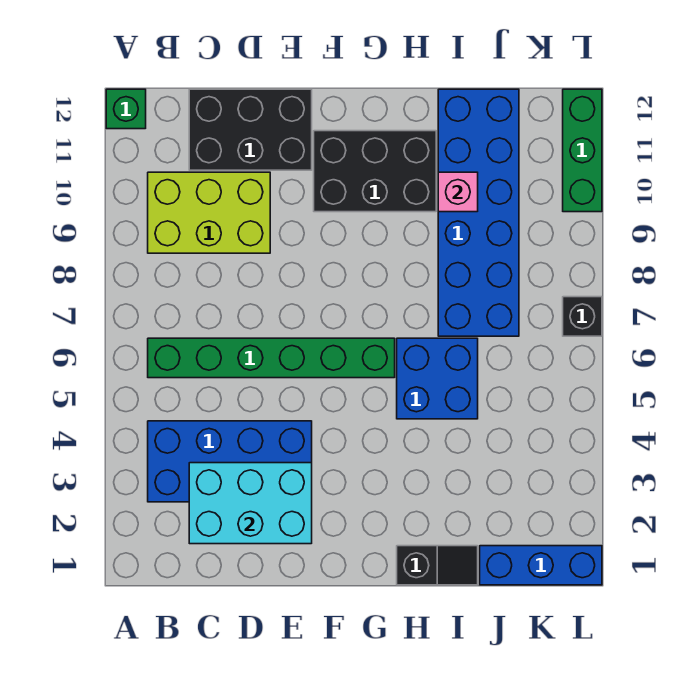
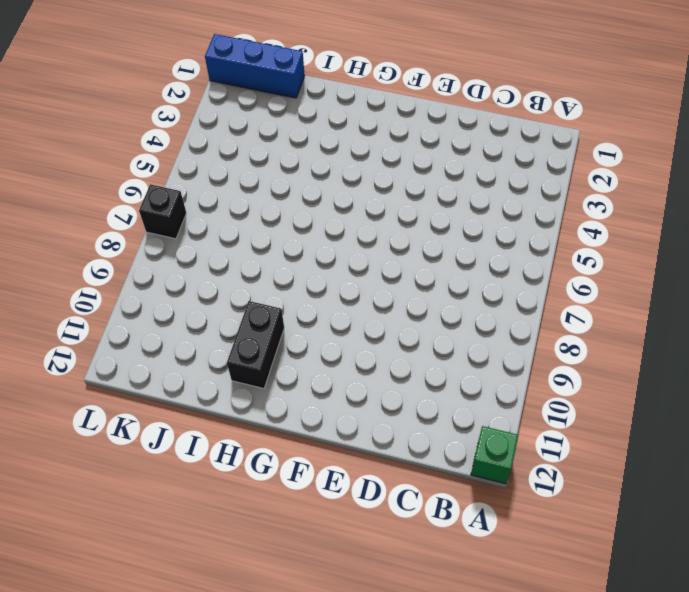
black 1x2 brick [227,301,284,389] -> black 2x3 brick [314,131,436,212]
none -> blue 2x4 brick [148,421,312,502]
none -> green 1x6 brick [148,338,395,378]
none -> lime 2x3 brick [148,172,270,253]

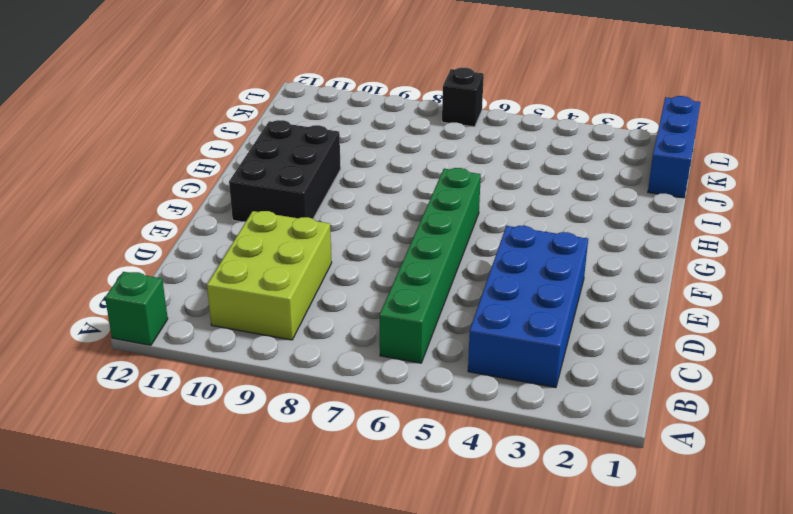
none -> black 2x3 brick [189,89,312,170]
none -> black 1x2 slope [397,546,478,585]
none -> blue 2x2 brick [397,338,478,419]

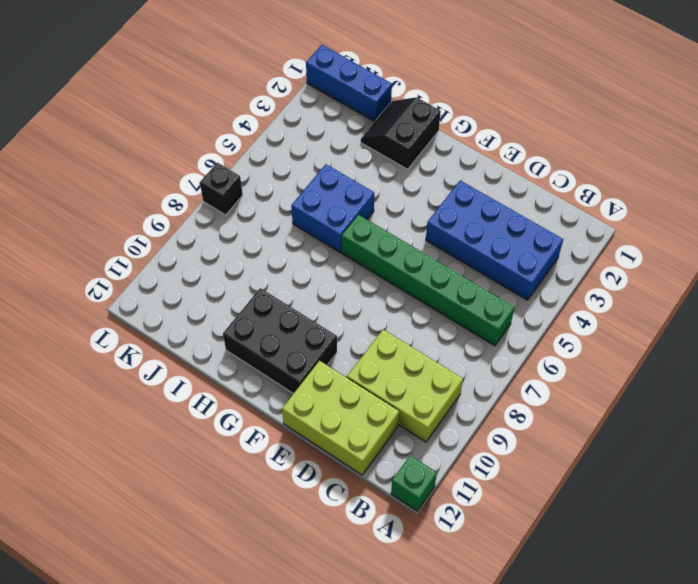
lime 2x3 brick [282,361,399,475] -> black 2x3 brick [189,89,312,170]
black 2x2 slope [361,97,441,169] -> black 1x2 slope [397,546,478,585]
none -> blue 2x6 brick [438,89,519,336]
none -> green 1x3 brick [563,89,602,212]
none -> cyan 2x3 brick [189,463,312,544]

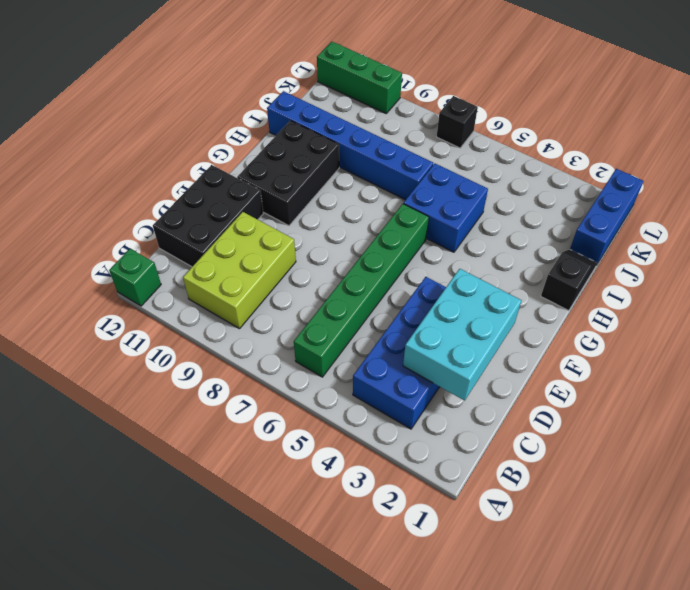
blue 1x6 brick [267,91,433,200] -> blue 2x6 brick [438,89,519,336]
none -> pink 1x1 brick [438,172,478,212]

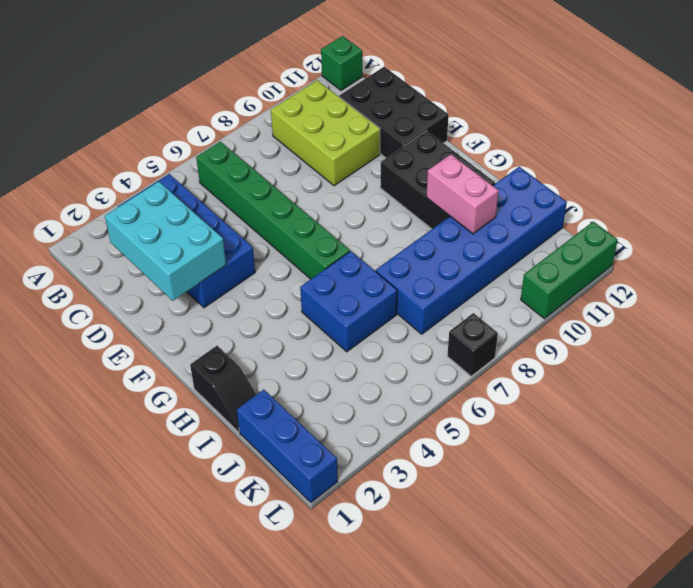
pink 1x2 brick [427,154,499,234] -> pink 1x1 brick [438,172,478,212]

